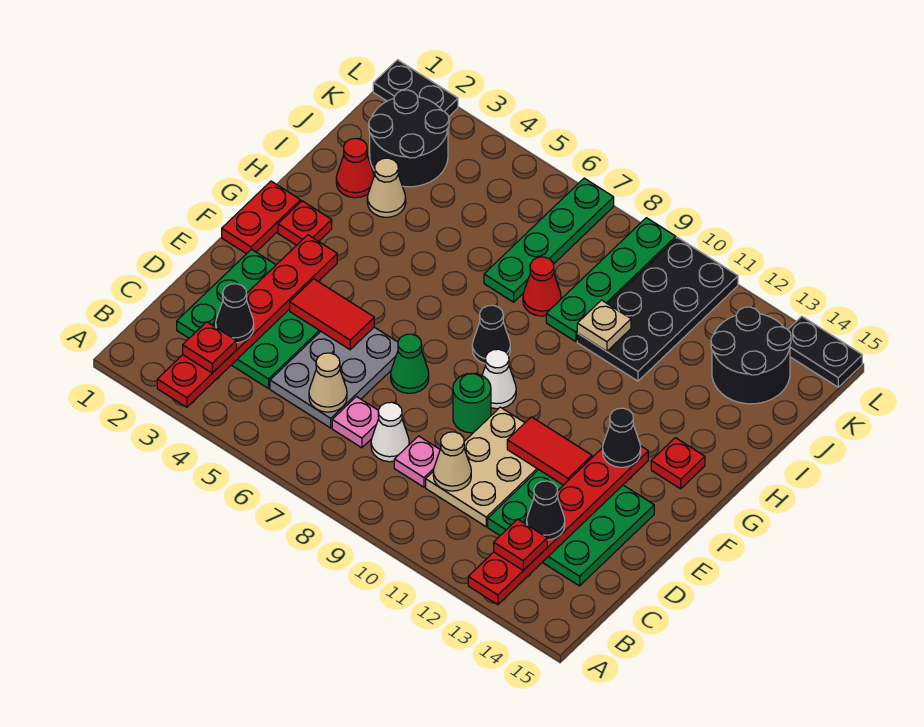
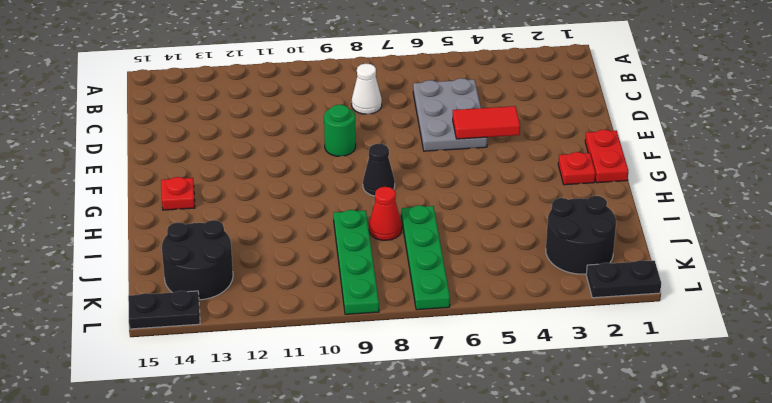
none -> green 3x3 plate [177,249,321,389]
none -> pink 1x1 plate [332,397,379,448]
none -> pink 1x1 plate [394,436,440,487]
none -> tan 2x3 plate [426,407,538,527]

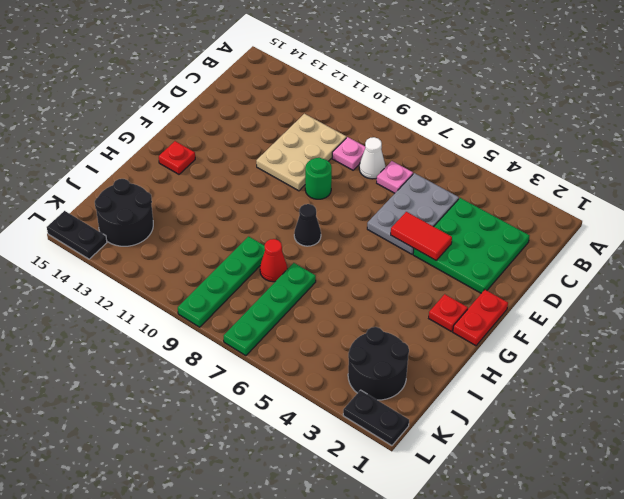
none -> green 3x3 plate [488,470,654,586]
none -> green 1x1 cone [391,334,429,393]
none -> white 1x1 cone [482,349,516,409]
none -> red 1x1 cone [336,139,374,198]

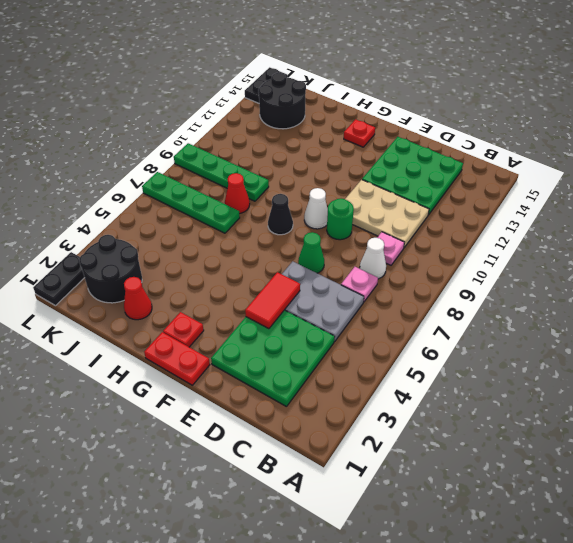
none -> tan 1x1 cone [367,158,406,217]
none -> black 2x4 plate [577,237,738,381]
none -> red 1x6 plate [157,235,337,407]
none -> red 1x6 plate [468,446,648,605]

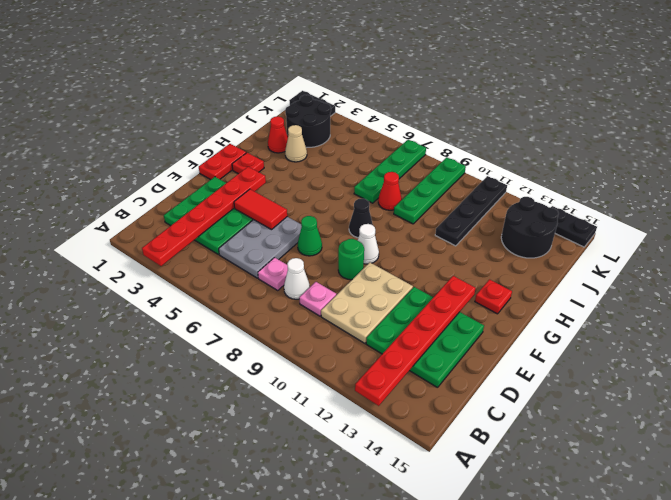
black 1x4 plate [435,176,507,246] -> black 2x4 plate [577,237,738,381]
none -> tan 1x1 cone [309,353,347,412]
none -> tan 1x1 cone [433,432,471,491]
none -> red 1x2 tile [507,417,592,485]
none -> tan 1x1 plate [577,300,631,351]

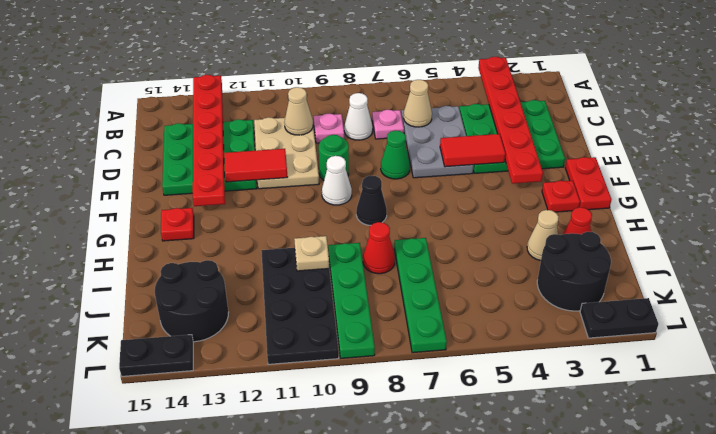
none -> red 1x1 plate [183,322,236,373]
none -> red 1x1 plate [494,519,547,570]
none -> black 1x1 cone [216,284,254,343]
none -> black 1x1 cone [527,481,565,540]

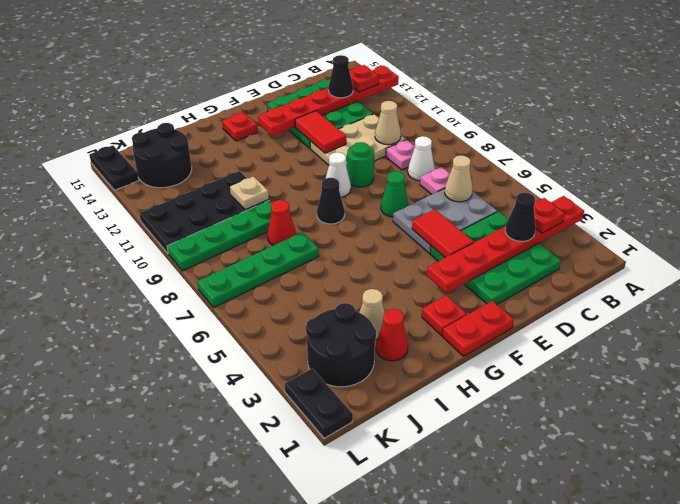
none -> black 1x1 cone [603,408,641,467]

